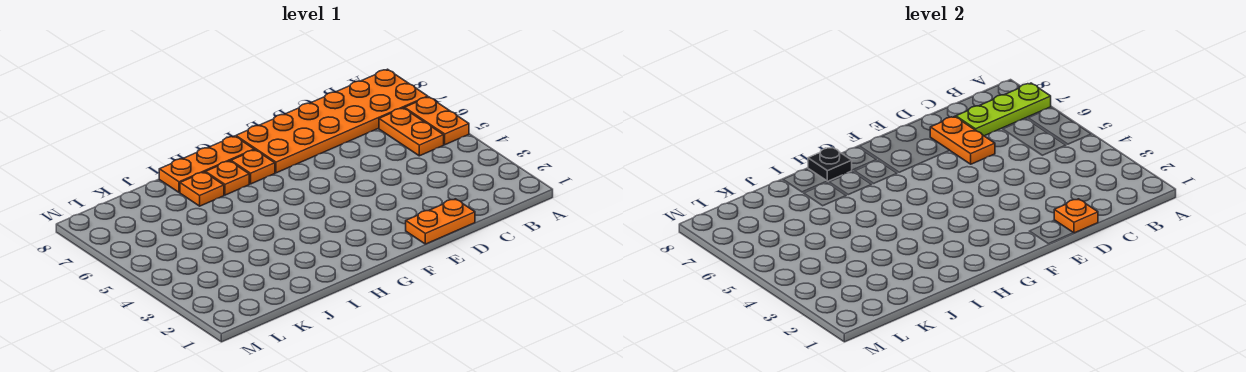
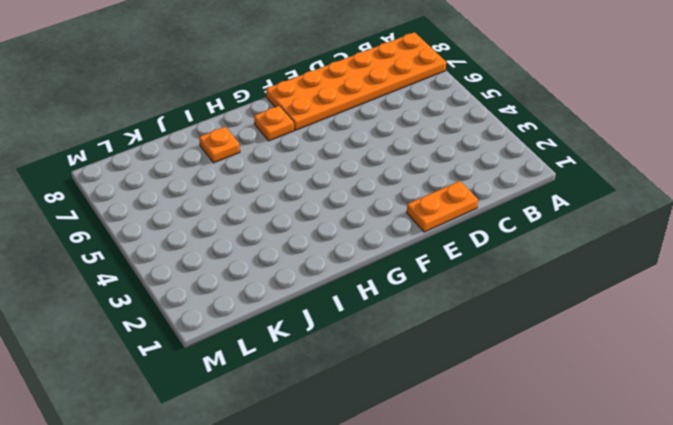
none -> orange 1x2 plate [405,97,469,145]
none -> orange 1x2 plate [379,108,444,156]
none -> orange 1x3 plate [159,136,254,192]

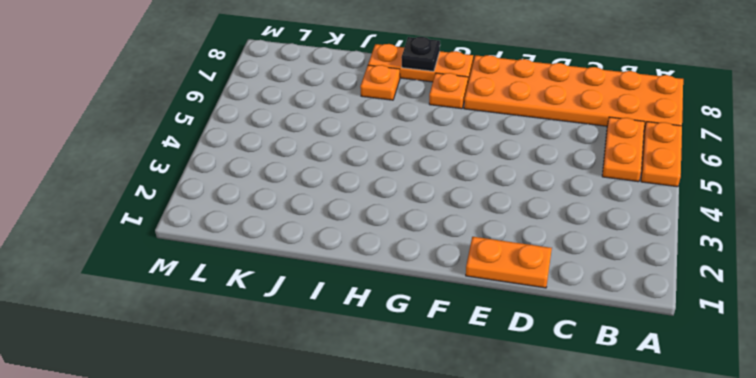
none -> orange 1x1 plate [205,161,249,195]
none -> lime 1x3 plate [956,83,1051,136]
none -> orange 1x1 plate [1054,199,1098,233]

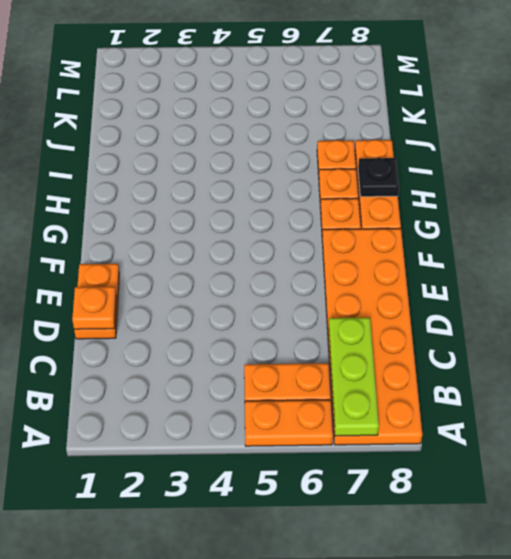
none -> orange 1x2 plate [930,116,995,164]

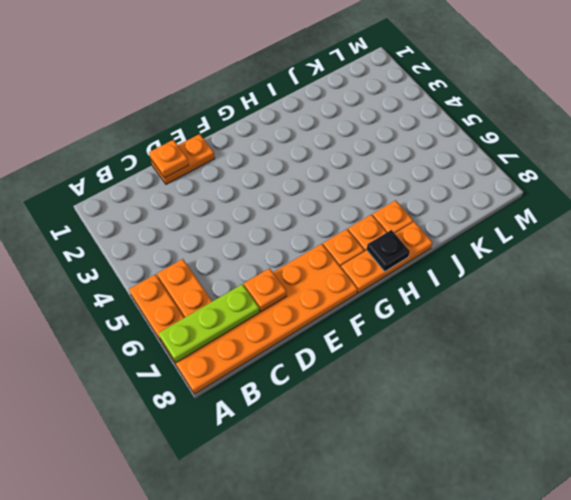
orange 1x1 plate [244,268,287,312] -> orange 1x2 plate [930,116,995,164]

